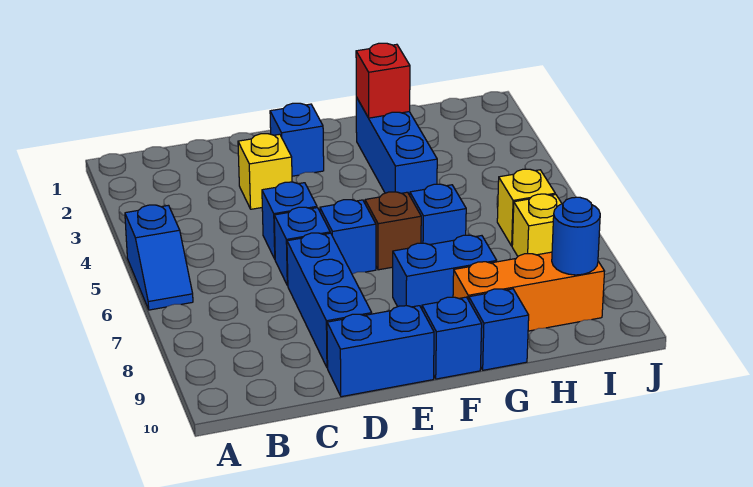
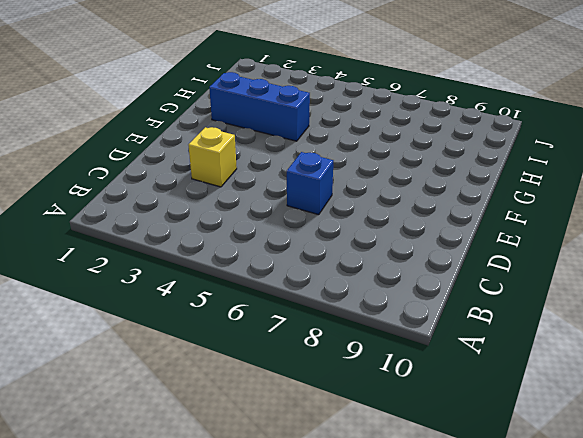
none -> blue 1x2 slope [125,205,193,310]
none -> blue 1x1 brick [262,182,317,259]
none -> blue 1x3 brick [287,233,372,368]

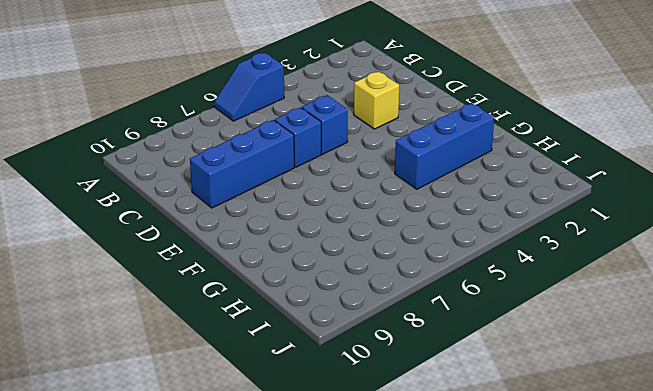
none -> blue 1x2 brick [327,306,434,397]
none -> blue 1x1 brick [270,103,324,176]
none -> blue 1x1 brick [320,200,376,274]

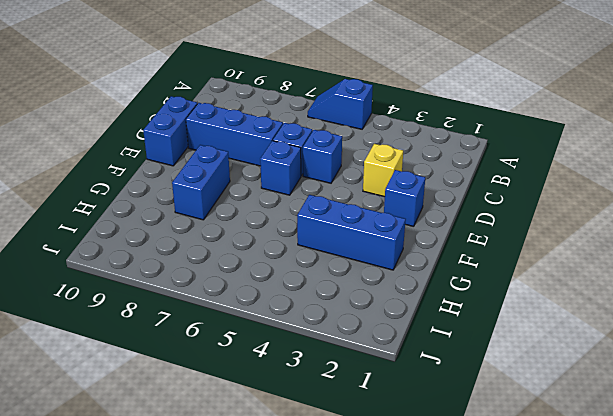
none -> brown 1x1 brick [365,192,421,270]
none -> blue 1x1 brick [422,297,482,379]
none -> blue 1x1 brick [410,184,466,245]

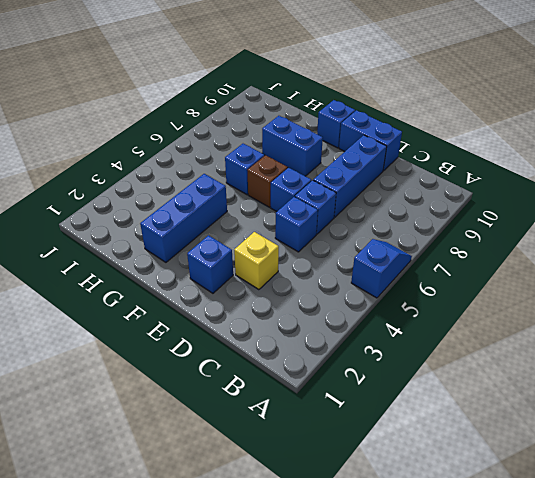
none -> orange 1x3 brick [453,252,605,331]
none -> blue 1x1 brick [469,289,529,370]
none -> yellow 1x1 brick [497,169,555,246]

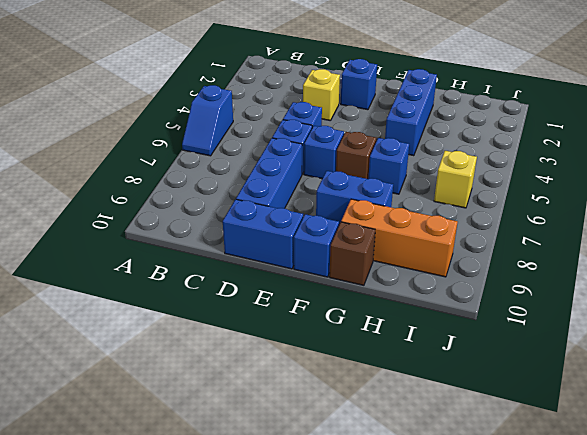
brown 1x1 brick [329,222,375,285] -> blue 1x1 brick [469,289,529,370]
none -> yellow 1x1 brick [512,194,562,256]
none -> red 1x1 brick [356,43,410,118]
none -> blue 1x1 round brick [552,197,600,275]

